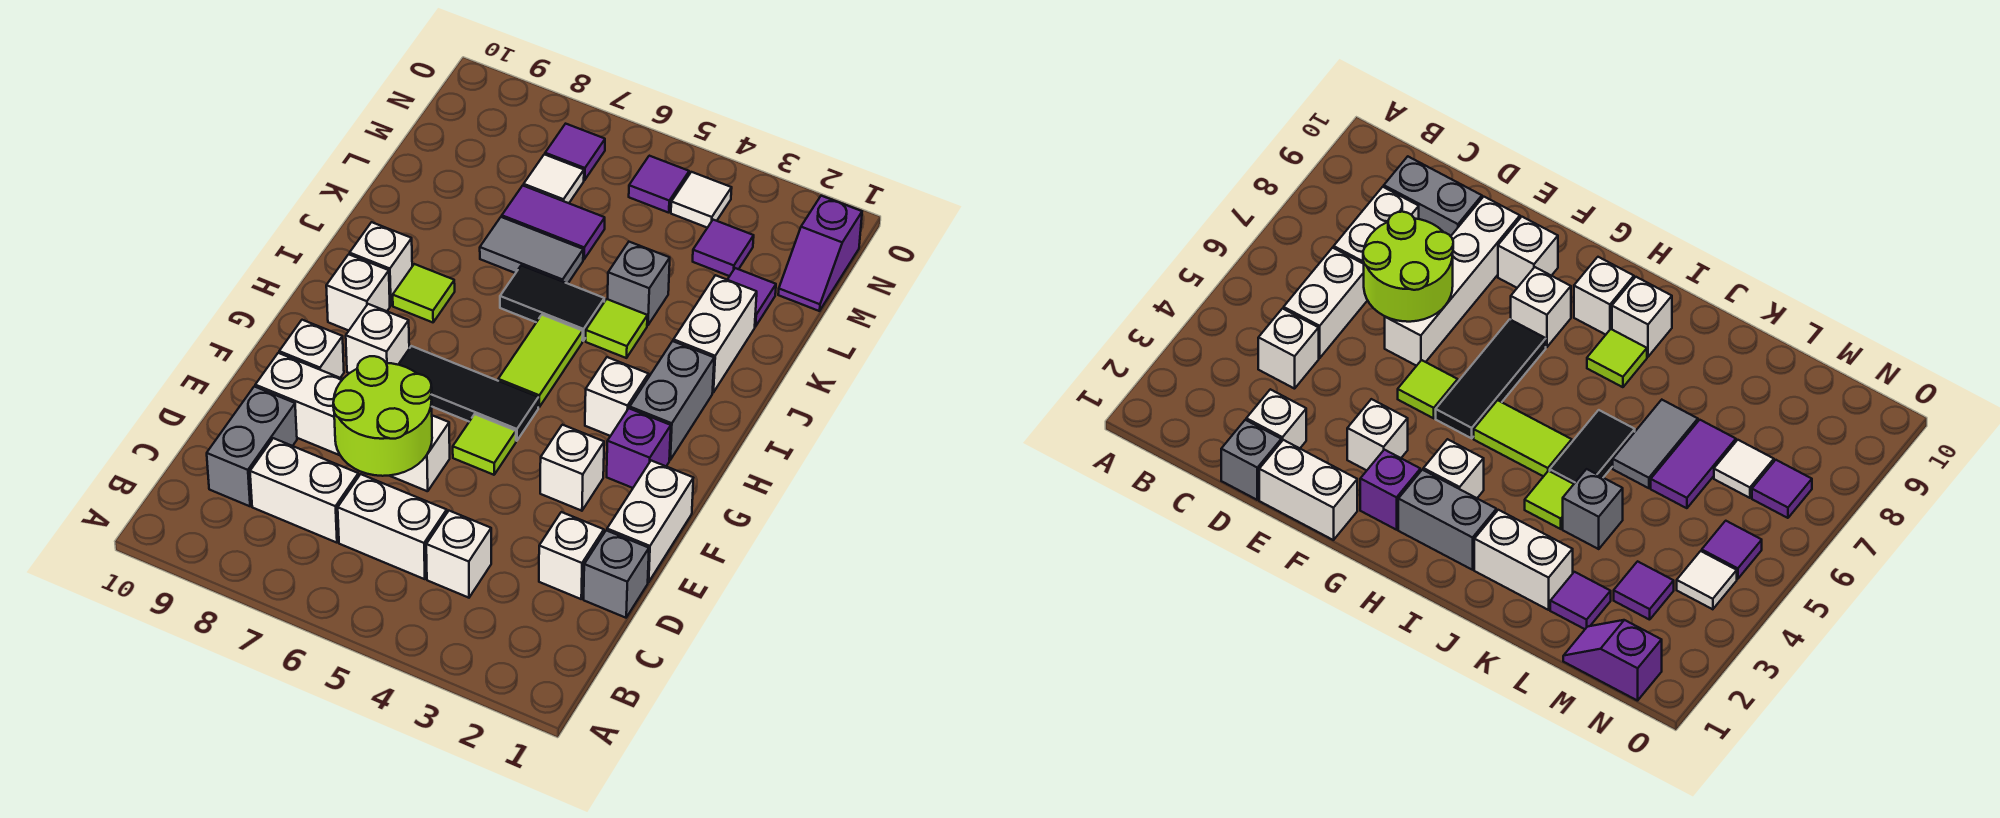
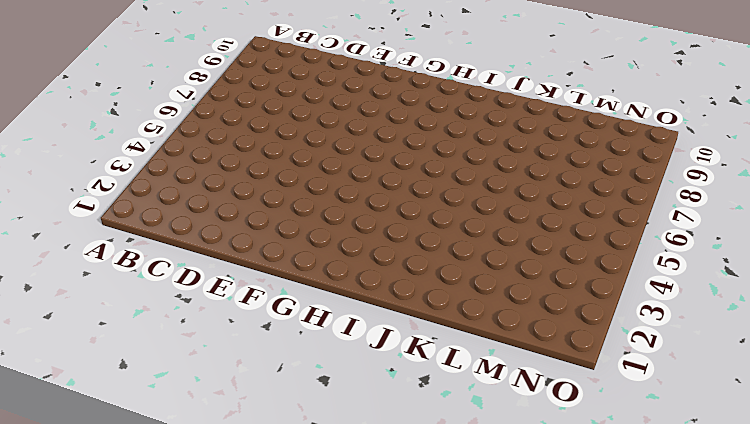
none -> white 1x1 brick [426,511,491,598]
none -> white 1x2 brick [338,474,447,579]
none -> white 1x2 brick [250,438,358,543]
none -> grey 1x2 brick [207,386,297,506]

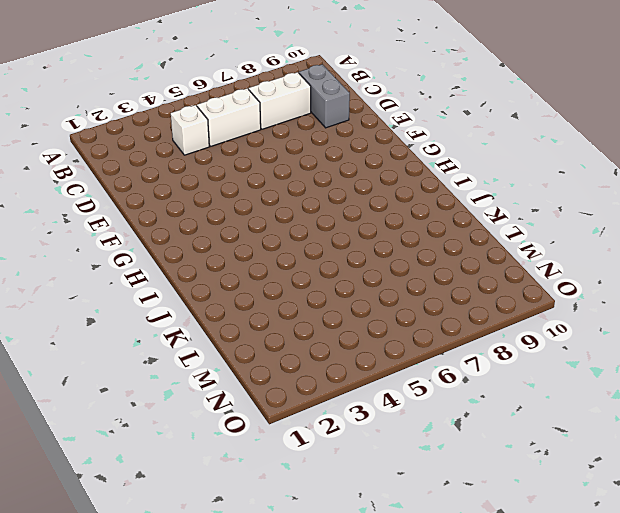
none -> grey 1x1 brick [584,530,649,618]
none -> white 1x1 brick [539,512,604,599]
none -> white 1x2 brick [607,461,693,582]
none -> white 1x4 brick [255,353,450,491]

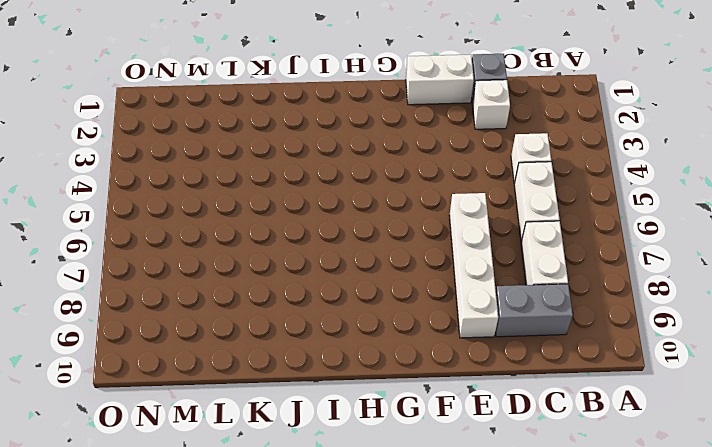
none -> white 1x1 brick [540,425,604,511]
none -> lime 1x1 tile [453,414,516,475]
none -> white 1x1 brick [279,320,344,378]
none -> purple 1x1 brick [607,408,671,488]

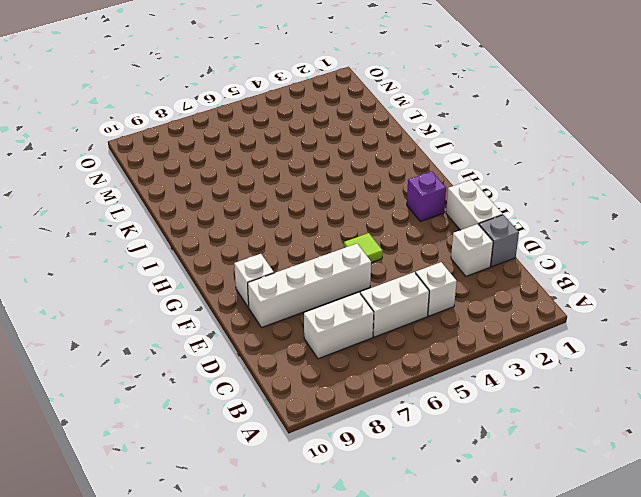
none -> grey 1x2 brick [207,386,297,506]
none -> white 1x1 brick [540,425,604,511]
none -> black 1x3 tile [398,346,538,441]
none -> white 1x1 brick [346,304,409,373]

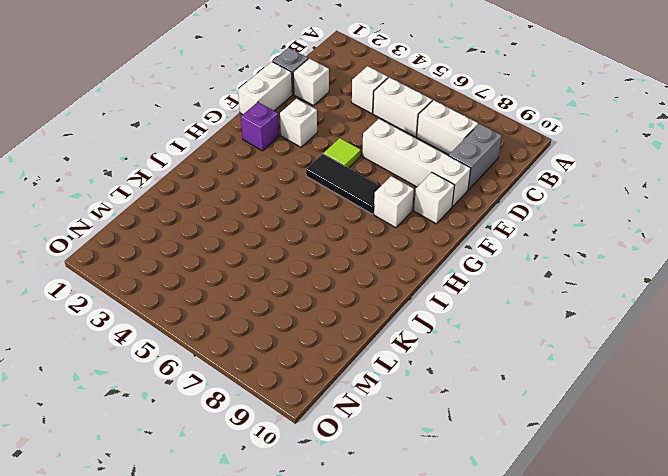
none -> grey 1x2 brick [630,341,714,460]
none -> white 1x1 brick [585,357,649,436]
none -> lime 1x2 tile [498,315,583,407]
none -> white 1x1 brick [326,254,390,331]

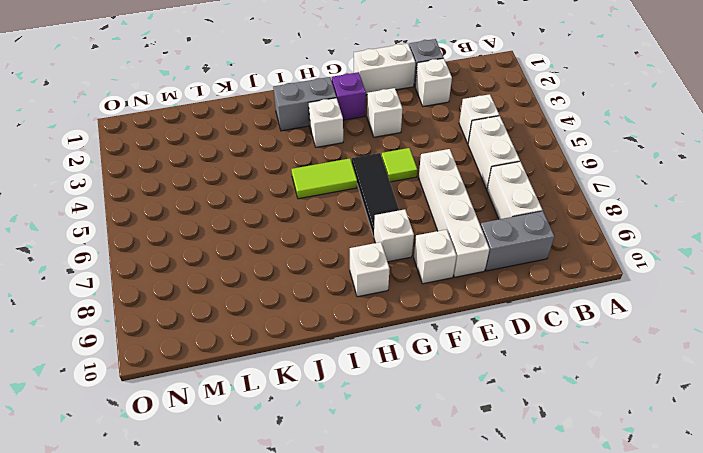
none -> lime 1x1 tile [393,264,455,322]
none -> white 1x1 brick [350,222,412,306]
none -> white 1x2 brick [673,275,757,392]
none -> lime 1x1 tile [586,299,647,358]

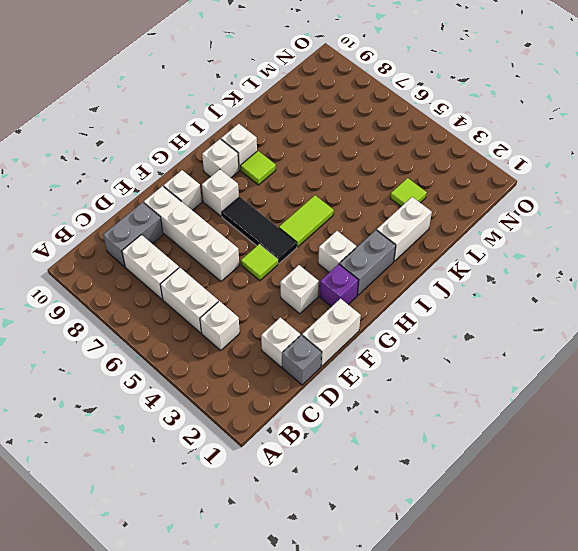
lime 1x1 tile [390,178,427,206] -> lime 1x1 tile moved to [586,299,647,358]
none -> black 1x2 tile [500,265,604,341]
none -> grey 1x1 brick [607,242,670,325]
none -> grey 1x2 tile [480,217,583,284]
none -> purple 1x1 tile [727,268,776,327]

